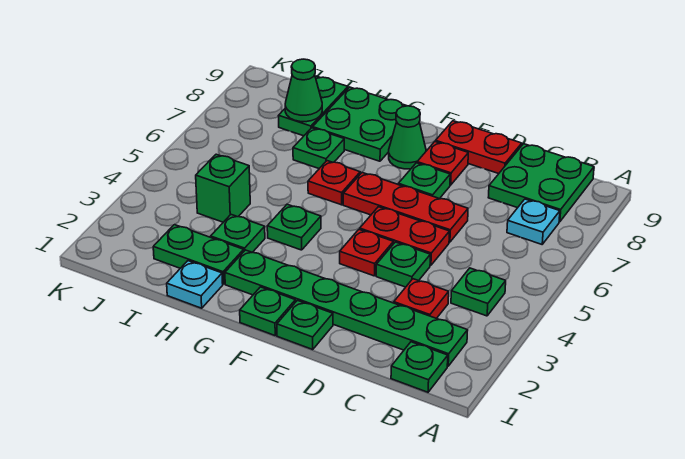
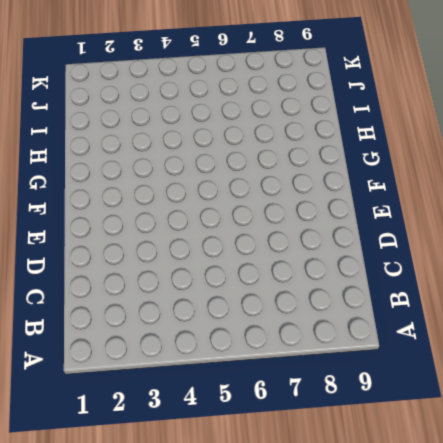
none -> green 1x1 plate [391,342,448,392]
none -> green 1x6 plate [225,250,468,366]
none -> green 1x1 plate [451,268,506,316]

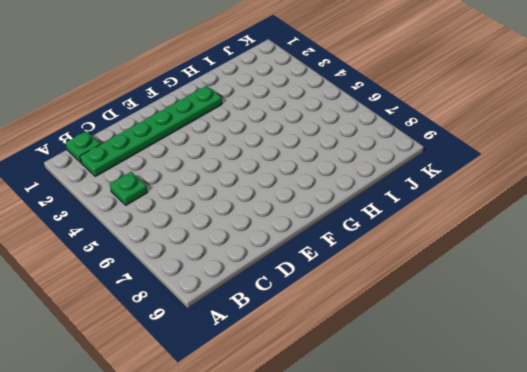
none -> cyan 1x1 plate [507,199,560,244]
none -> green 2x2 plate [488,144,594,222]
none -> red 1x1 plate [394,279,449,319]

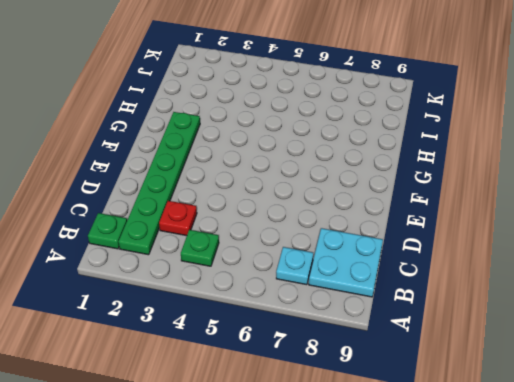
cyan 2x2 plate [309,228,383,297] -> green 2x2 plate [488,144,594,222]
none -> green 1x1 plate [376,242,430,287]
none -> red 1x2 plate [360,207,450,265]
none -> red 1x3 plate [343,173,468,242]

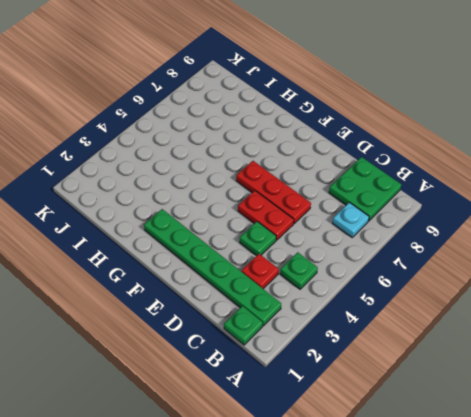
none -> red 1x2 plate [436,121,522,174]
none -> green 1x1 plate [277,300,333,349]
none -> red 1x1 plate [340,229,393,276]

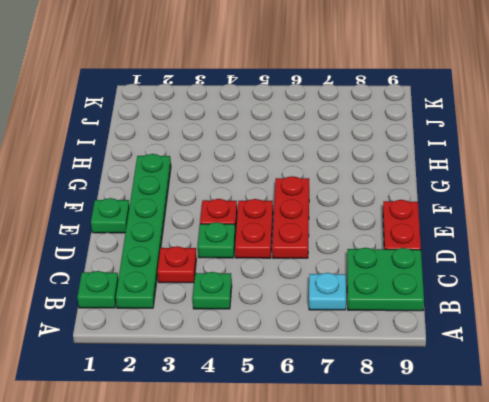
none -> green 1x1 plate [398,163,450,199]
none -> red 1x1 plate [417,142,468,185]
none -> green 1x1 plate [240,287,295,335]

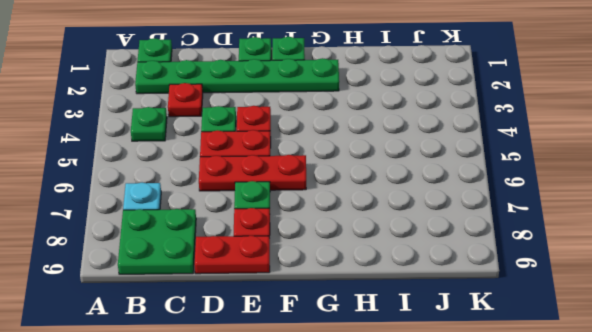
none -> green 1x1 cone [389,106,426,169]
none -> green 1x1 plate [267,204,321,250]
none -> red 1x1 plate [308,161,360,205]

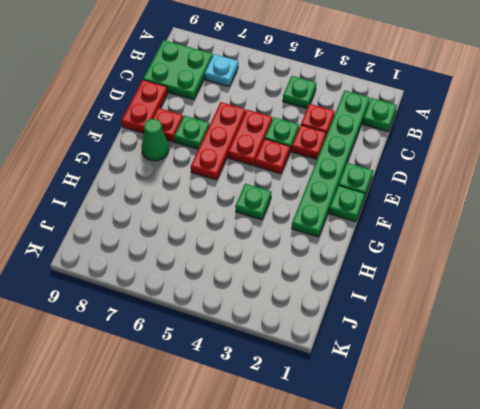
red 1x1 plate [292,125,326,159] -> red 1x1 plate moved to [308,161,360,205]
none -> green 2x2 plate [313,87,406,161]
none -> cyan 1x1 plate [167,261,223,308]
none -> green 1x2 plate [153,225,244,284]

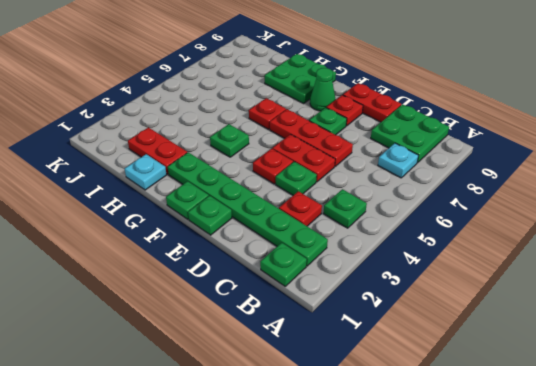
red 1x2 plate [128,128,187,174] -> green 1x2 plate [153,225,244,284]
none -> green 1x1 plate [211,215,265,252]
none -> green 1x1 plate [293,128,344,168]
none -> green 1x1 brick [196,154,250,222]

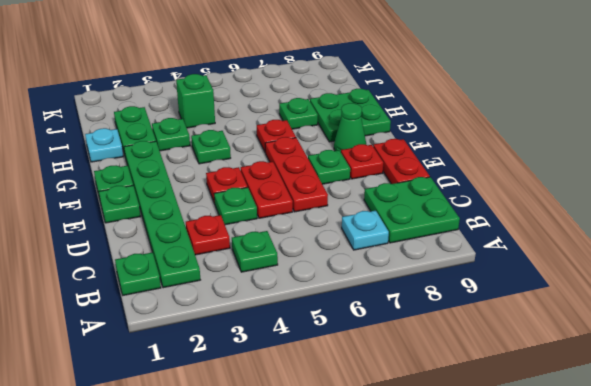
none -> green 1x2 plate [278,76,348,136]
none -> green 1x1 cone [285,59,322,122]

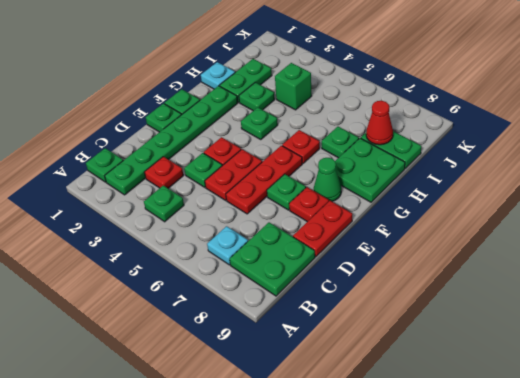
red 1x1 cone [366,101,393,145] -> green 1x1 cone [285,59,322,122]

